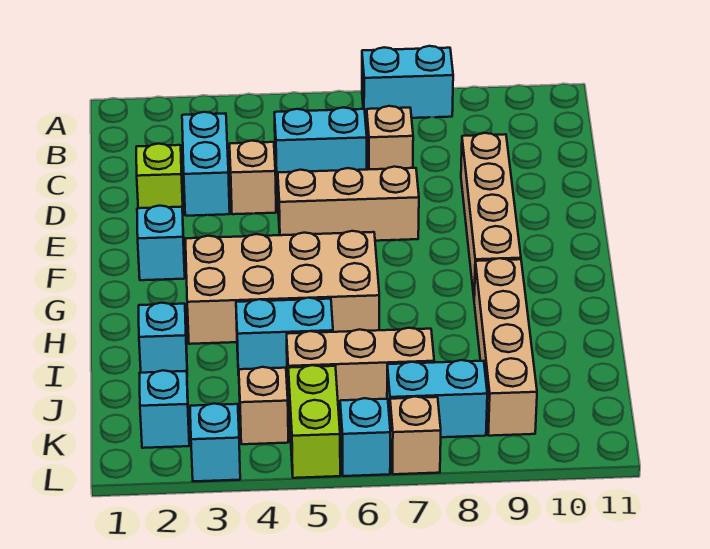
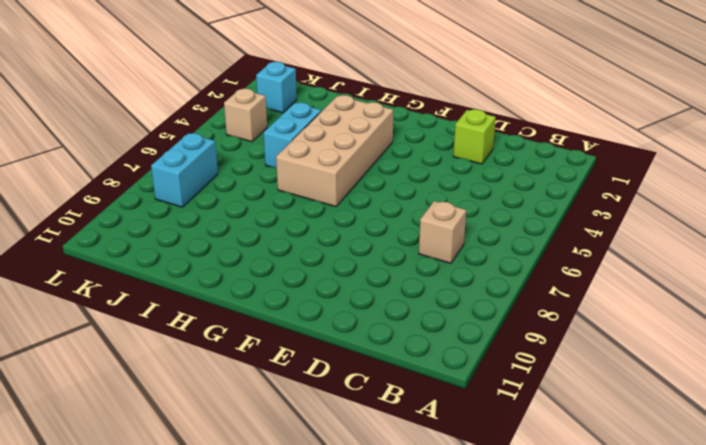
none -> cyan 1x2 brick [362,46,453,120]
none -> cyan 1x2 brick [182,112,230,216]
none -> cyan 1x2 brick [274,108,367,182]

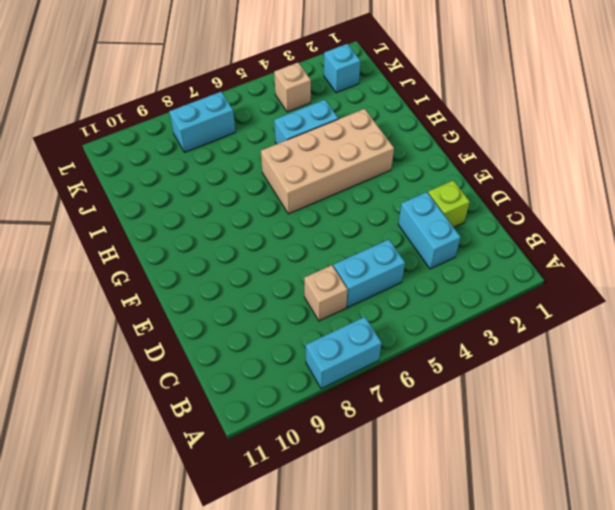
none -> tan 1x1 brick [230,141,276,214]
none -> tan 1x4 brick [461,133,521,296]
none -> tan 1x3 brick [278,167,419,241]

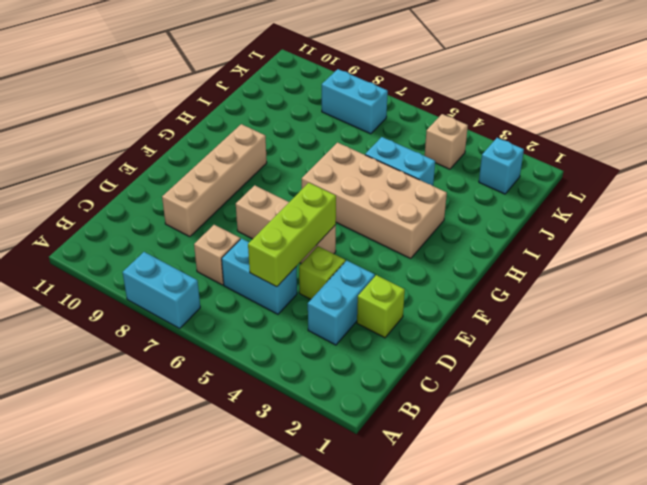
lime 1x3 brick [248,183,336,287] -> none
lime 1x1 brick [299,246,345,299] -> tan 1x1 brick [230,141,276,214]
none -> cyan 1x1 brick [137,206,185,280]
none -> tan 1x4 brick [474,258,537,436]
none -> cyan 1x1 brick [139,303,187,373]

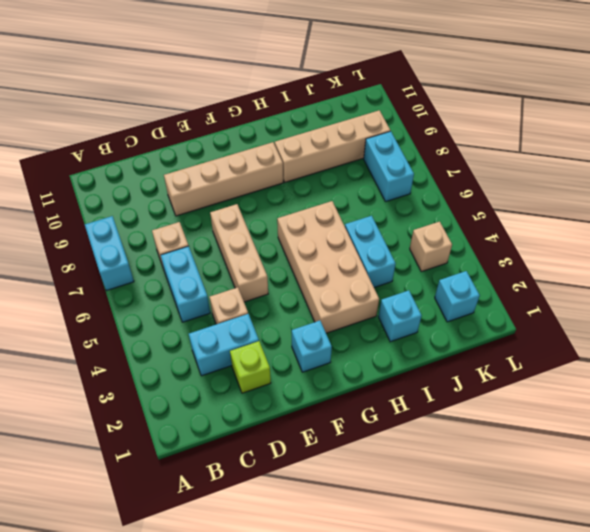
none -> tan 1x3 brick [287,328,434,406]
none -> lime 1x2 brick [288,365,340,478]
none -> cyan 1x1 brick [190,404,240,481]

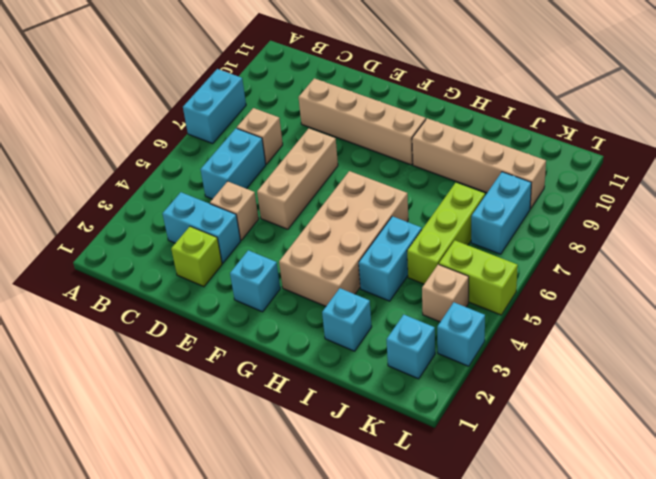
lime 1x3 brick [407,183,485,284] -> tan 1x3 brick [287,328,434,406]
none -> cyan 1x1 brick [340,398,390,476]
none -> tan 1x1 brick [390,396,441,474]

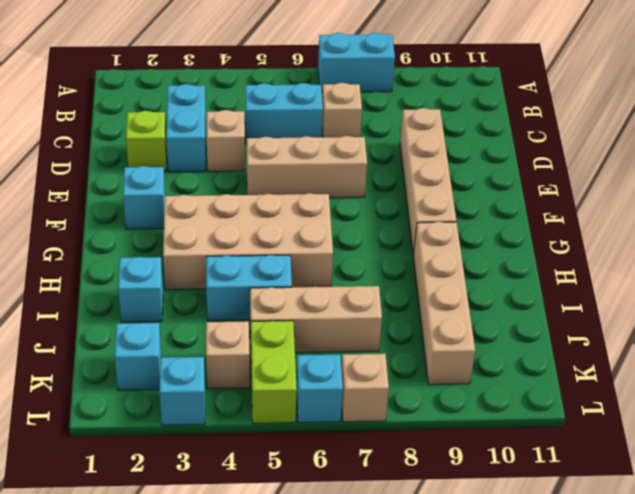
none -> cyan 1x2 brick [387,360,487,437]

